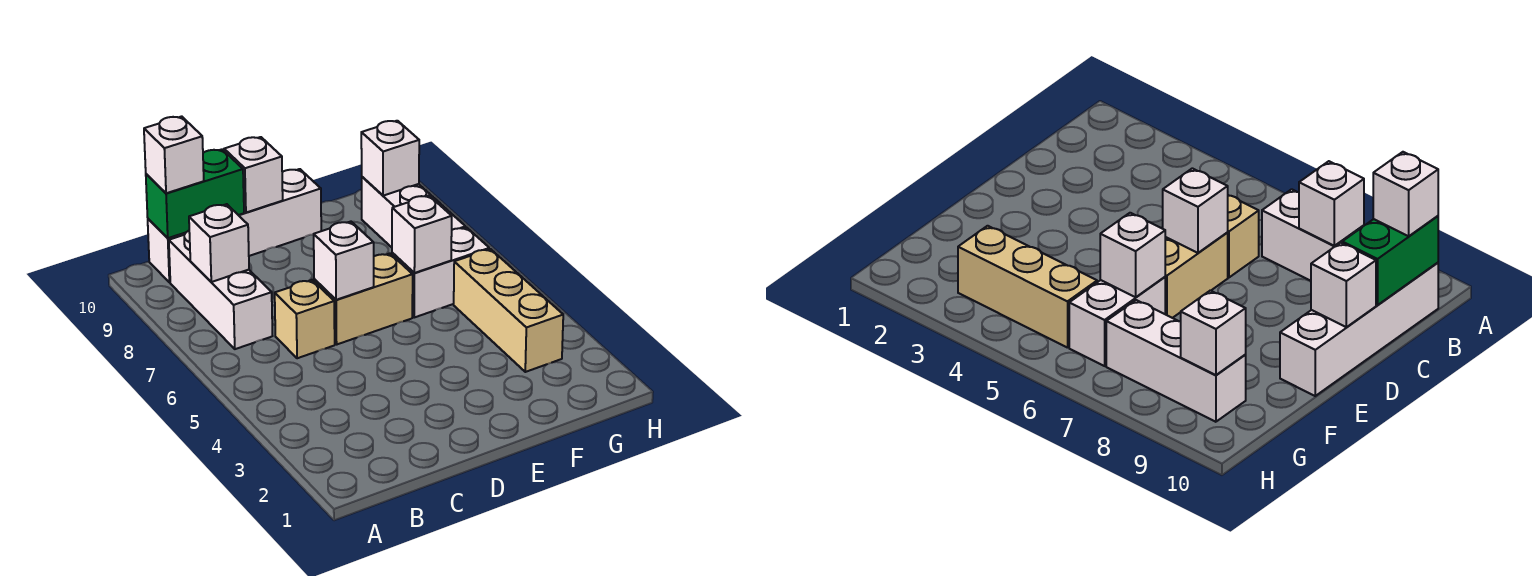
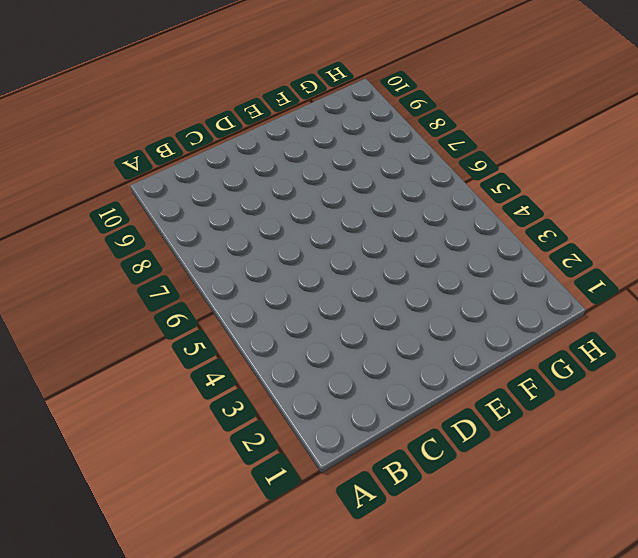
none -> white 1x3 brick [169,231,272,349]
none -> white 1x4 brick [148,169,321,282]
none -> tan 1x1 brick [275,280,335,358]

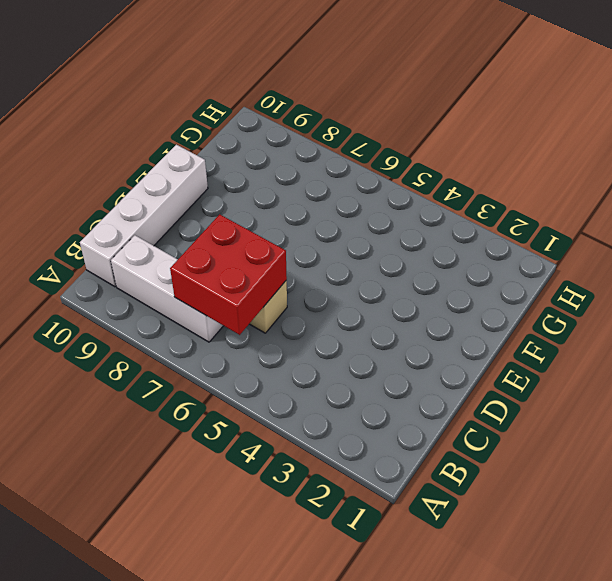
red 2x2 brick [170,214,287,335] -> none
none -> tan 1x2 brick [314,254,413,344]
none -> white 1x2 brick [392,227,489,317]
none -> tan 1x3 brick [454,249,563,372]

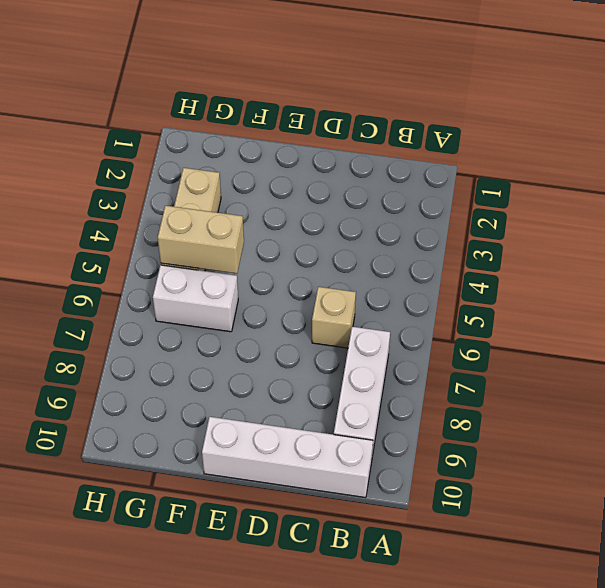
tan 1x2 brick [158,206,244,274] -> tan 1x2 brick moved to [314,254,413,344]
none -> white 1x3 brick [362,177,466,247]
none -> white 1x1 brick [189,204,249,282]
none -> green 1x2 brick [146,149,244,238]

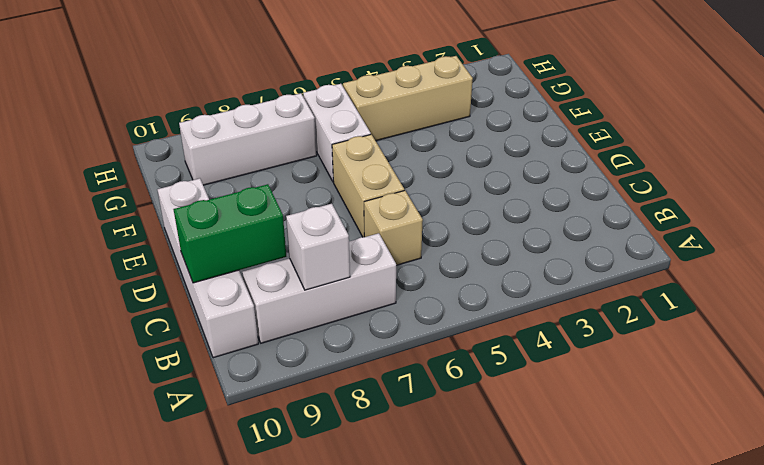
green 1x2 brick [173,184,286,283] -> green 1x2 brick turned to [146,149,244,238]
none -> white 1x1 brick [314,222,374,300]
none -> white 1x1 brick [224,137,283,212]
none -> white 1x1 brick [392,196,452,273]

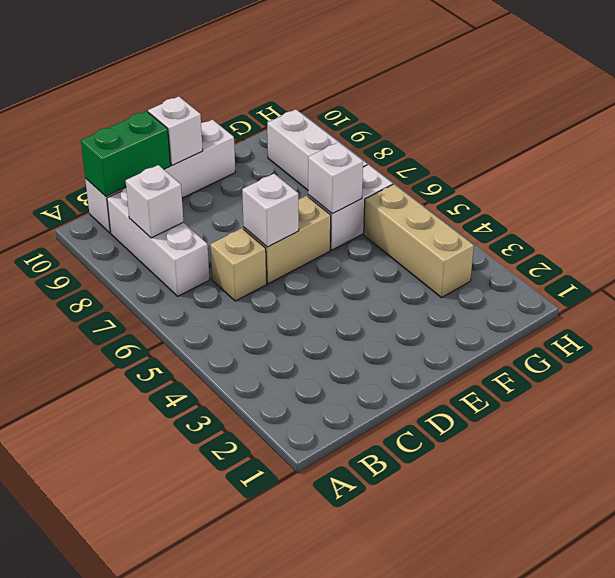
none -> white 1x1 brick [361,121,419,196]
none -> white 1x1 brick [144,116,204,193]

